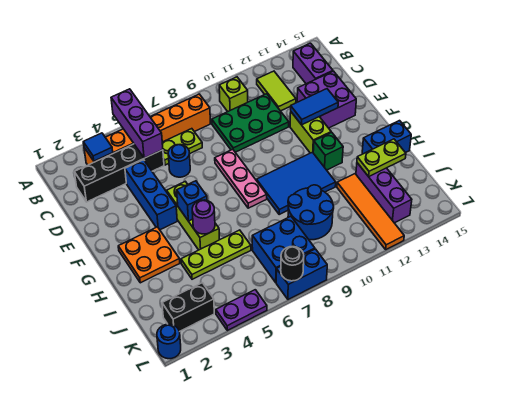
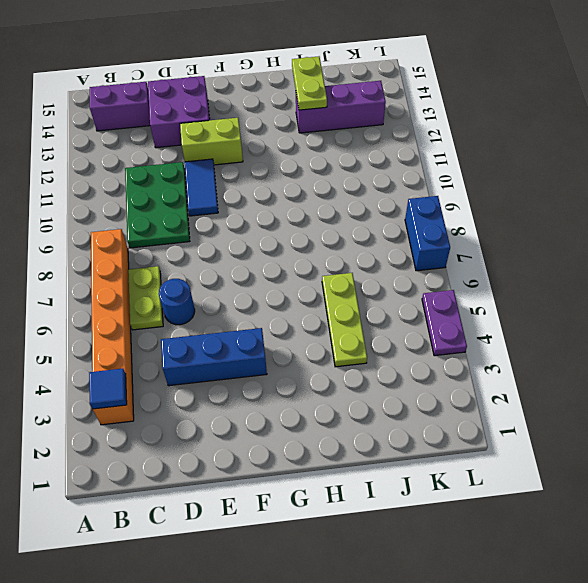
blue 1x2 tile [185,159,218,216] -> blue 1x2 tile moved to [291,89,338,125]
none -> lime 1x1 brick [219,77,248,112]
none -> lime 1x2 tile [257,71,296,111]
none -> black 1x4 brick [74,144,164,202]
none -> pink 1x3 plate [215,149,267,208]

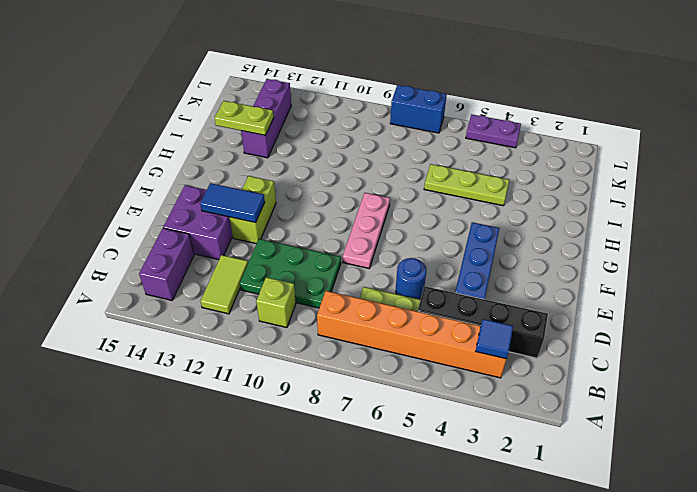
none -> lime 1x3 brick [167,181,220,250]
none -> orange 2x2 plate [118,227,180,283]
none -> blue 2x3 tile [257,152,336,214]
none -> green 1x1 brick [313,132,343,170]

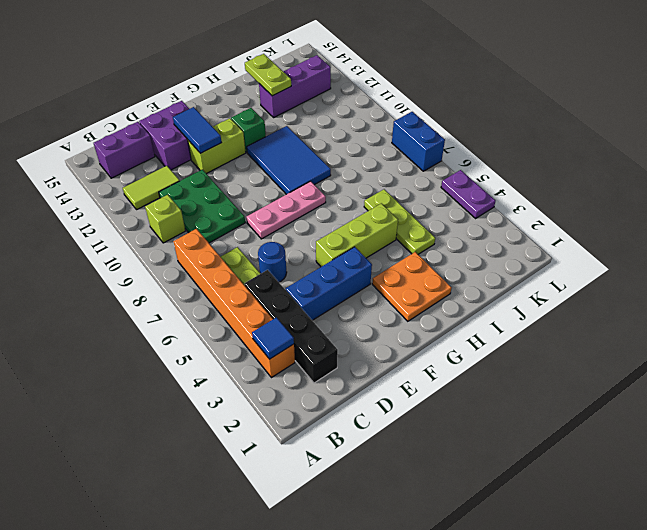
none -> blue 1x2 brick [362,121,411,154]
none -> blue 2x2 round brick [288,185,334,240]
none -> orange 1x4 tile [337,174,404,249]
none -> blue 2x2 brick [252,216,315,282]

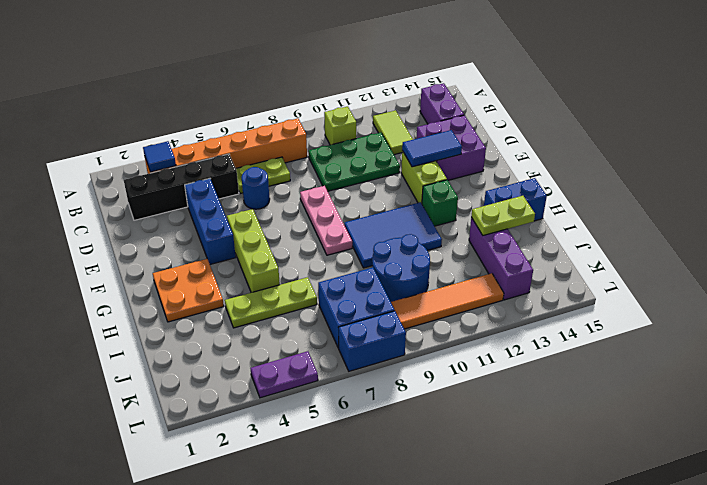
orange 1x4 tile [391,273,504,329] -> orange 1x4 tile turned to [337,174,404,249]
none -> black 1x2 brick [162,283,214,331]
none -> blue 1x1 round brick [157,324,181,359]
none -> purple 1x3 brick [111,89,163,158]
none -> blue 1x1 brick [177,181,207,221]

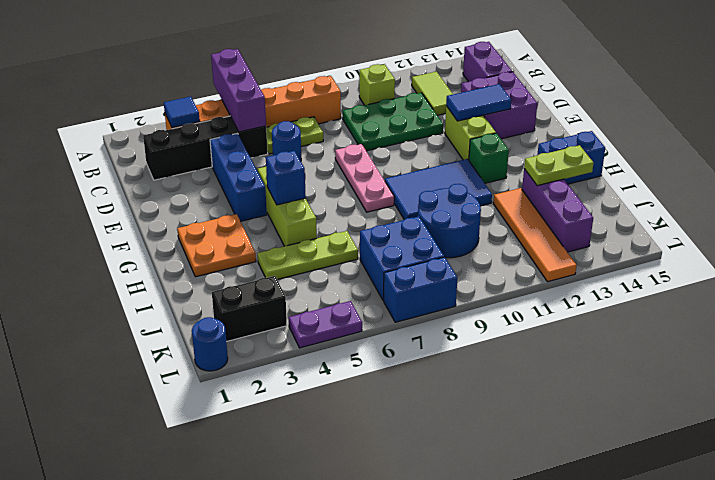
none -> purple 1x1 round brick [192,200,215,234]
none -> black 1x1 round brick [281,247,304,281]

